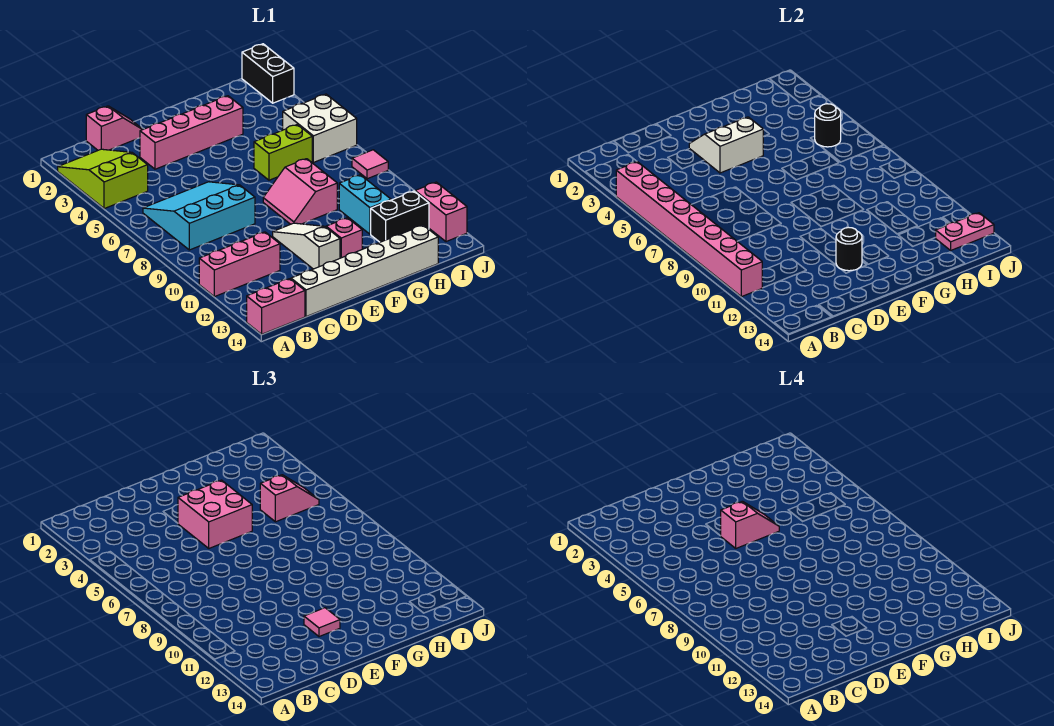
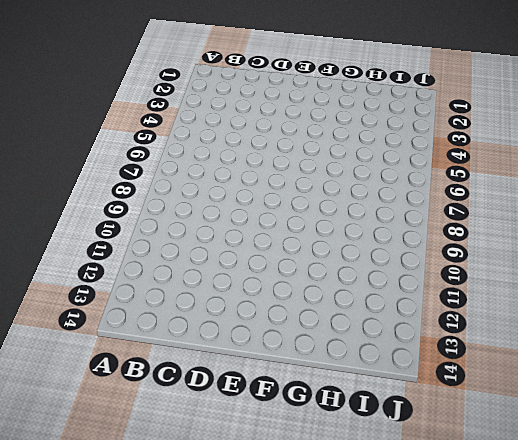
none -> lime 2x3 slope [58,149,148,209]
none -> pink 1x3 brick [199,232,280,297]
none -> pink 1x2 brick [247,279,305,334]

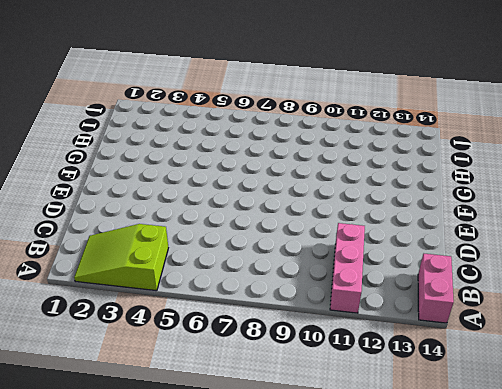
none -> cyan 3x3 slope [143,182,255,250]
none -> pink 1x2 slope [86,106,143,150]
none -> white 1x6 brick [291,225,438,317]

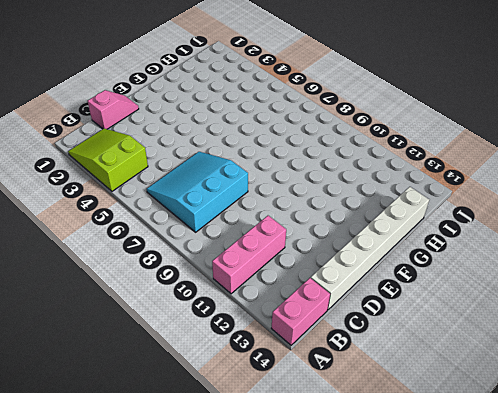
none -> pink 1x4 brick [140,96,243,169]
none -> white 1x3 slope [273,223,340,269]
none -> pink 2x2 slope [263,159,337,224]

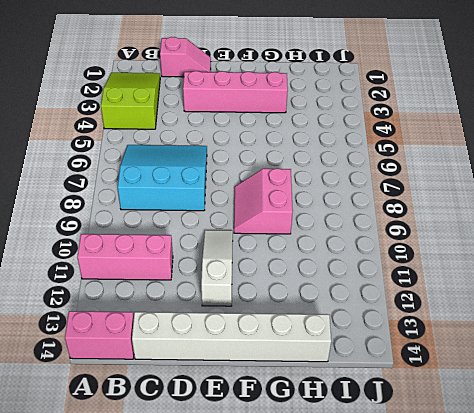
none -> pink 1x1 brick [326,218,362,258]
none -> lime 1x2 brick [254,124,312,180]
none -> cyan 1x2 brick [339,175,391,234]

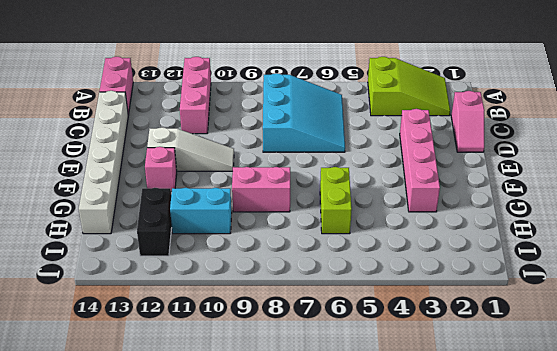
none -> white 2x2 brick [283,94,357,162]
none -> black 1x2 brick [242,44,294,103]
none -> pink 1x1 tile [352,150,388,179]

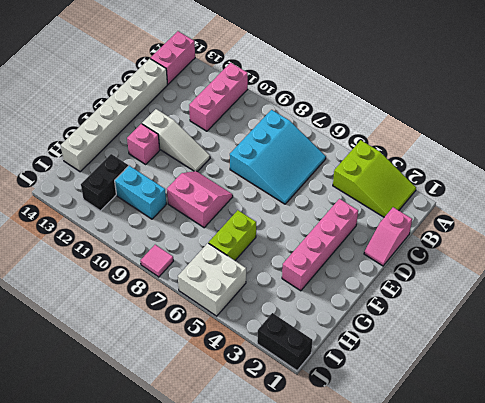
none -> pink 1x2 brick [415,182,467,242]
none -> pink 1x8 brick [616,162,762,297]
none -> white 2x2 slope [689,117,764,173]

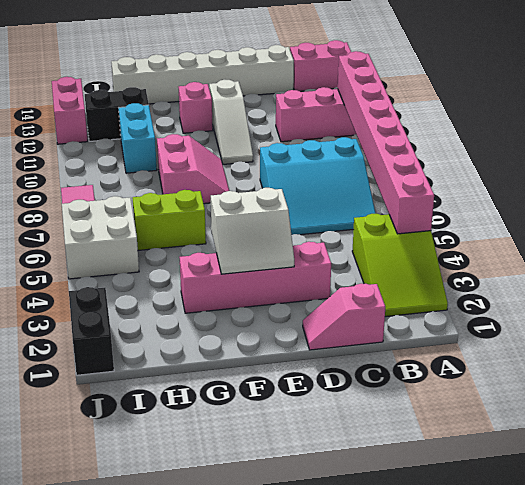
none -> black 1x1 round brick [836,227,862,271]
none -> black 1x1 round brick [815,104,841,147]
none -> pink 1x2 plate [935,213,994,250]

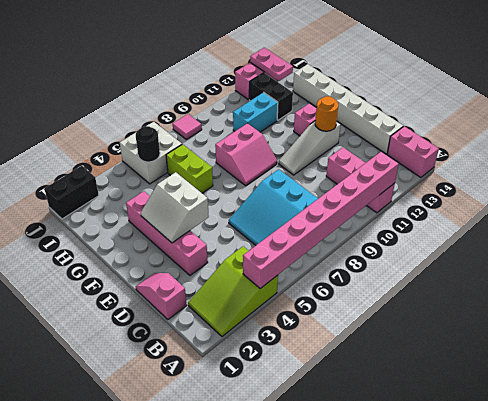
orange 1x1 round brick [315,96,338,131] -> black 1x1 round brick [836,227,862,271]
none -> pink 2x2 brick [178,480,252,548]
none -> pink 1x1 tile [304,608,340,637]
none -> pink 1x2 slope [260,475,319,522]

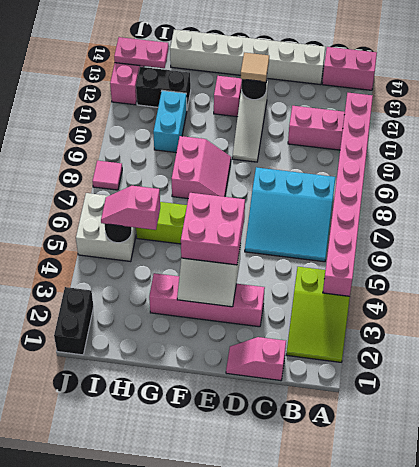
tan 1x1 tile [241,53,269,82] -> pink 1x1 tile [304,608,340,637]
none -> pink 1x2 slope [721,501,779,548]

